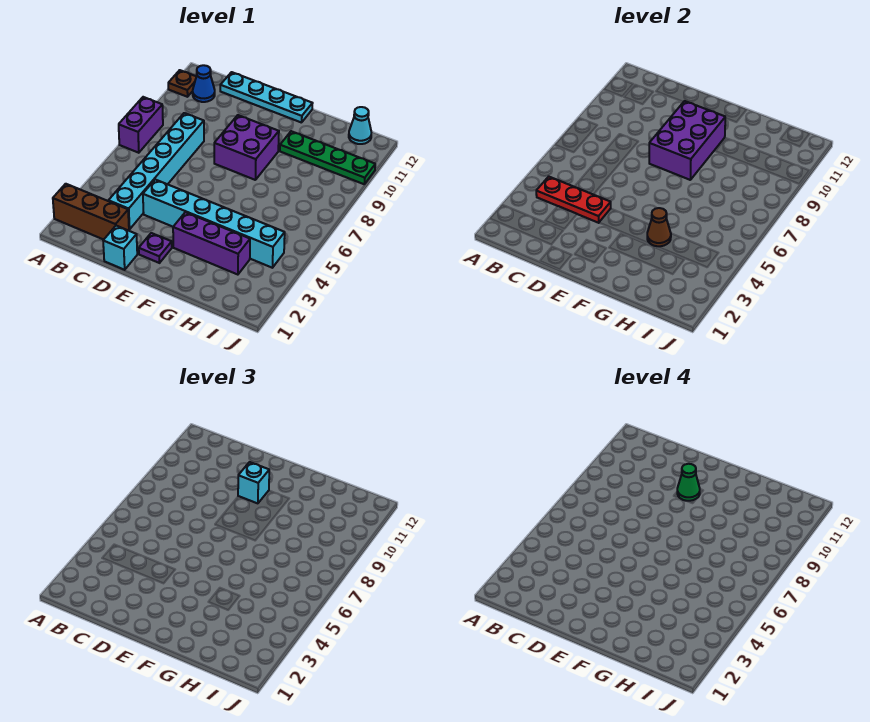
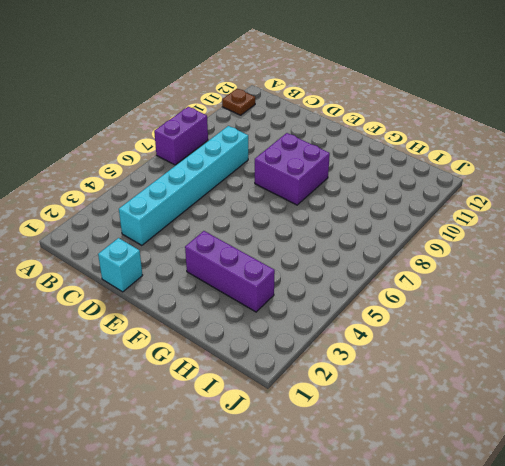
none -> brown 1x3 brick [53,184,129,240]
none -> blue 1x1 cone [193,65,215,102]
none -> cyan 1x4 plate [220,72,313,123]

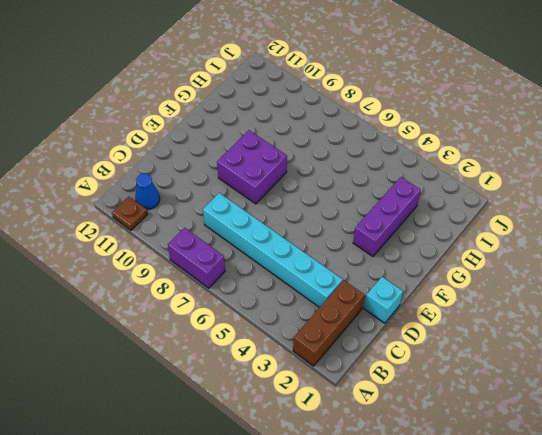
none -> cyan 1x4 plate [220,72,313,123]
none -> cyan 1x6 brick [143,180,285,268]
none -> purple 1x1 plate [139,233,172,263]

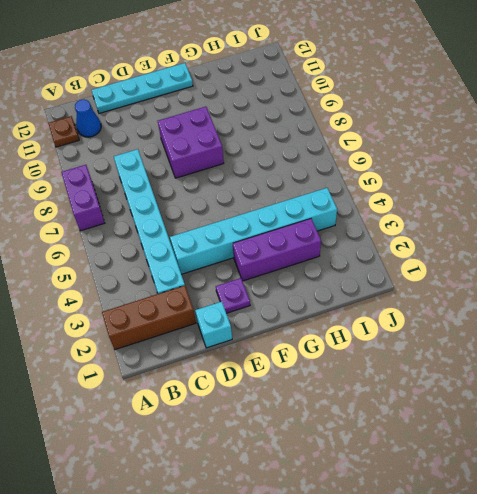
none -> green 1x4 plate [280,131,375,184]
none -> cyan 1x1 cone [349,107,371,144]
none -> red 1x3 plate [536,177,611,223]

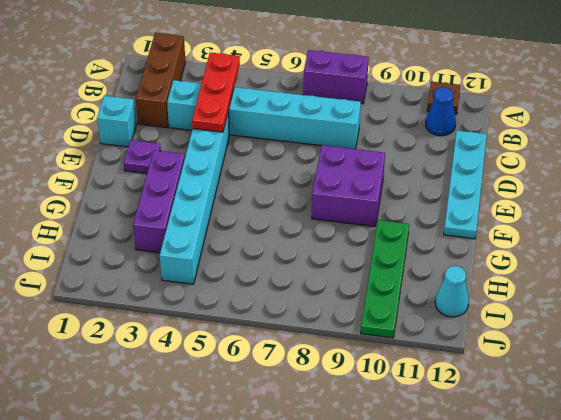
none -> purple 2x3 brick [649,101,725,180]
none -> brown 1x1 cone [647,208,671,246]
none -> cyan 1x1 brick [238,462,269,503]

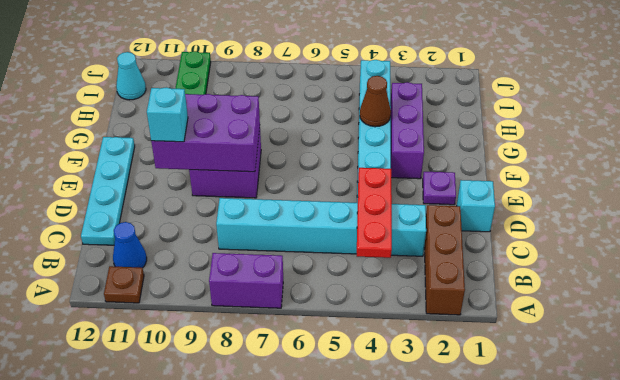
none -> green 1x1 cone [677,464,700,501]

